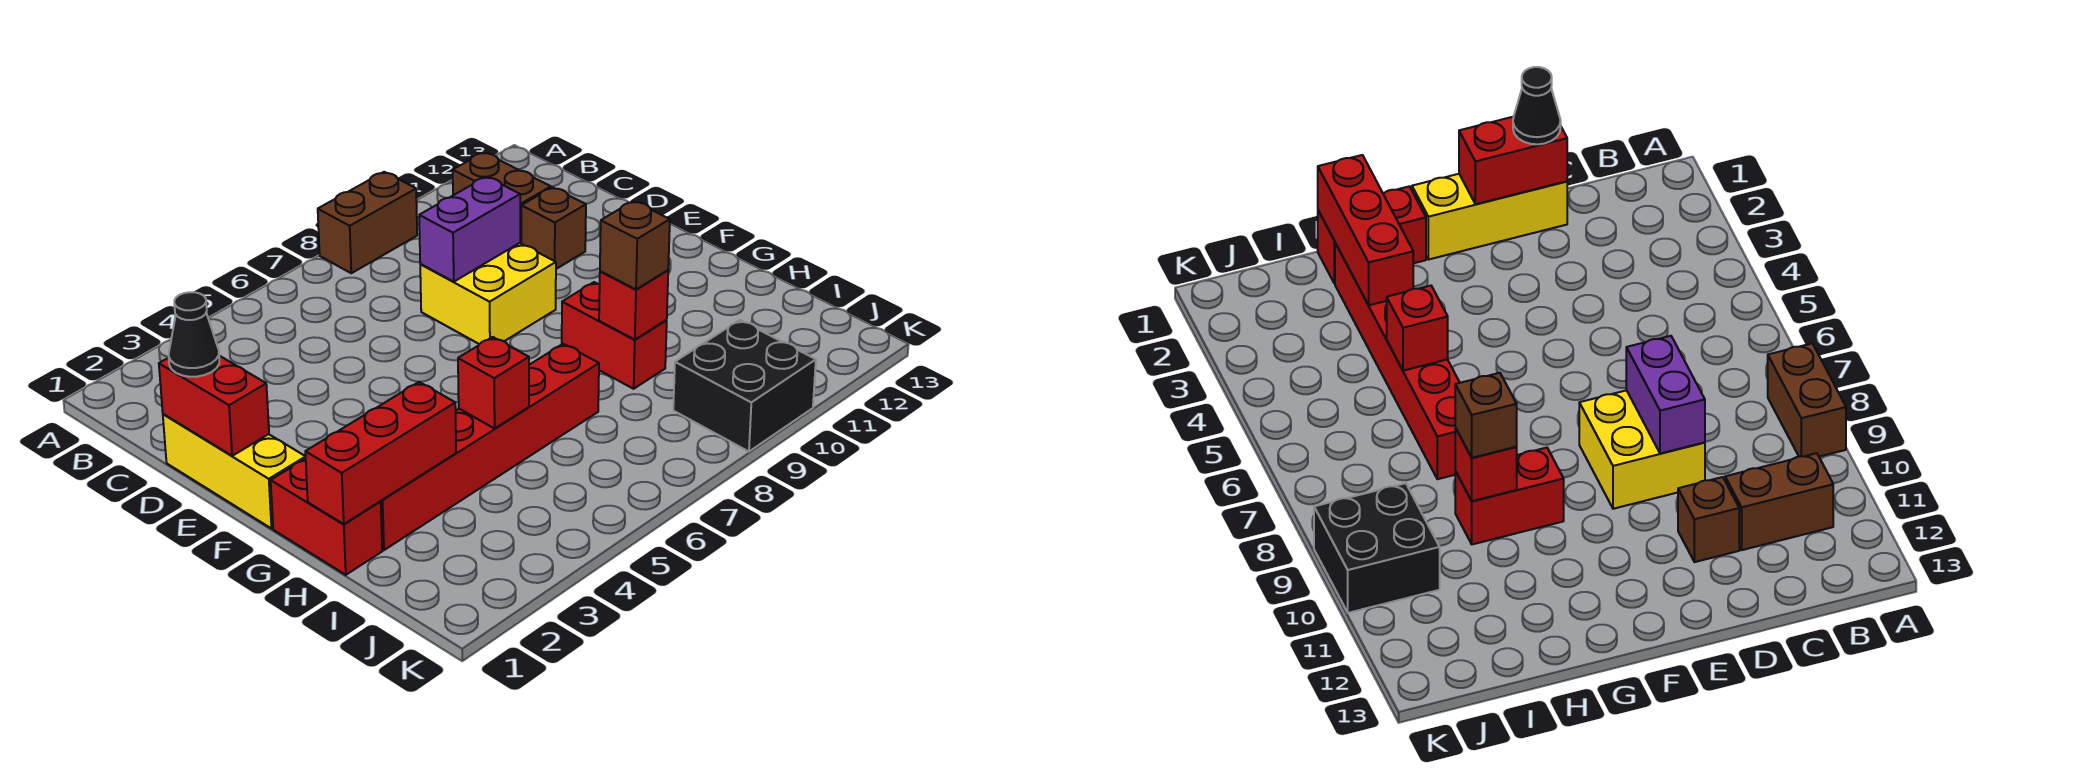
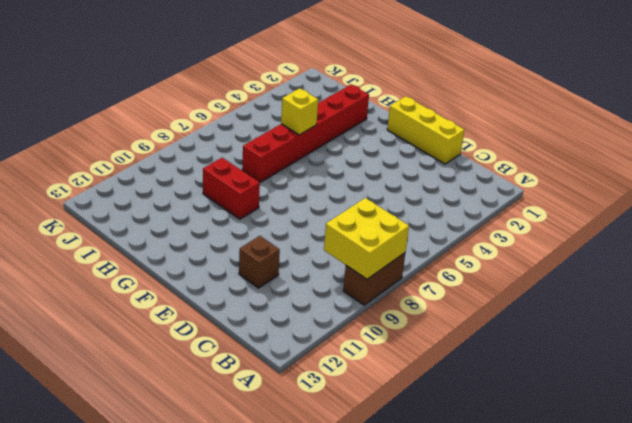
yellow 2x2 brick [324,198,409,279] -> yellow 2x2 brick moved to [420,243,556,344]
yellow 1x1 brick [281,89,318,135] -> red 1x1 brick [458,337,529,429]
none -> brown 1x2 brick [453,152,551,243]
none -> red 1x2 brick [271,459,382,575]
none -> black 2x2 brick [673,320,816,452]

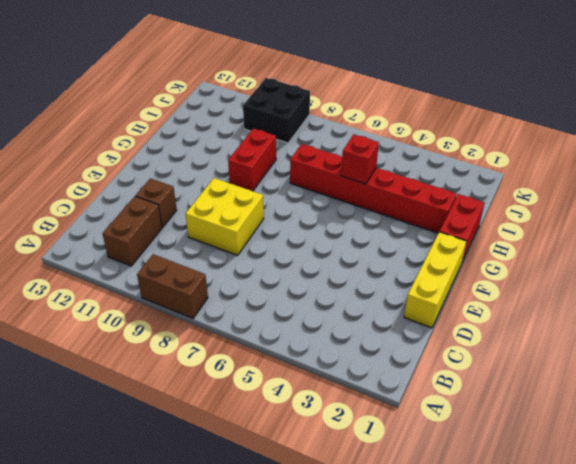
none -> red 1x2 brick [159,356,269,456]
none -> purple 1x2 brick [419,177,520,282]
none -> red 1x3 brick [305,382,456,524]

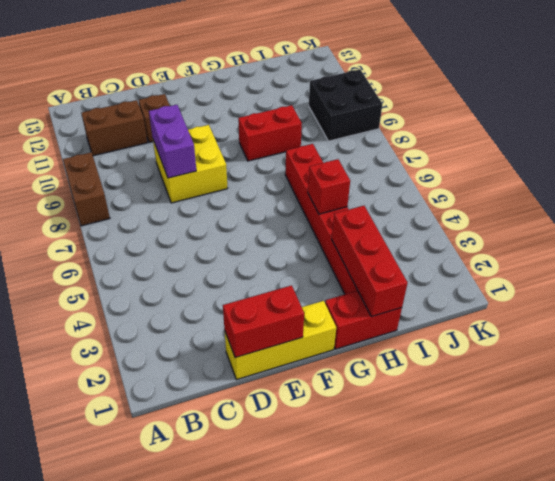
none -> red 1x1 brick [599,270,668,340]
none -> black 1x1 cone [169,292,219,377]
none -> brown 1x1 brick [600,201,670,289]

